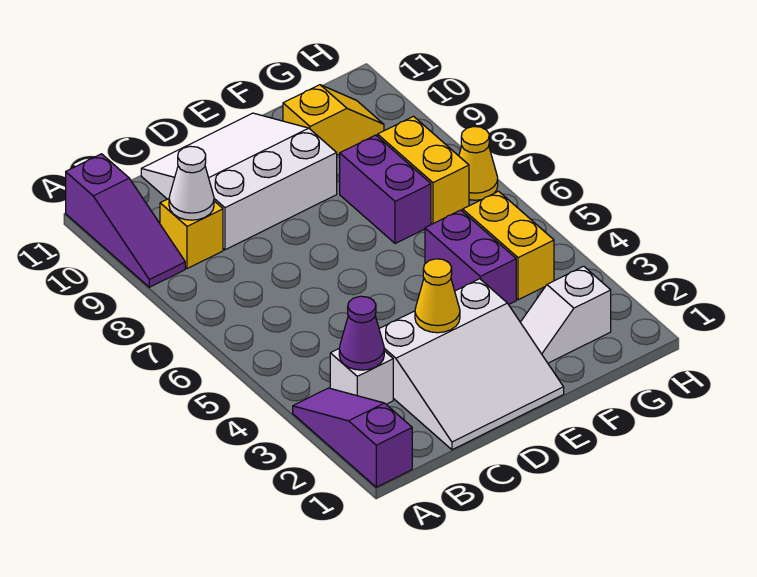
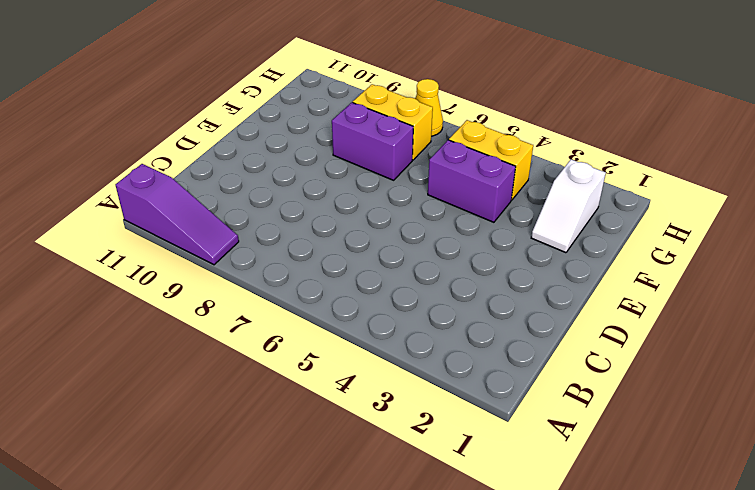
none -> purple 1x3 slope [293,388,412,487]
none -> white 1x1 brick [330,349,393,404]
none -> yellow 1x1 brick [160,199,223,269]

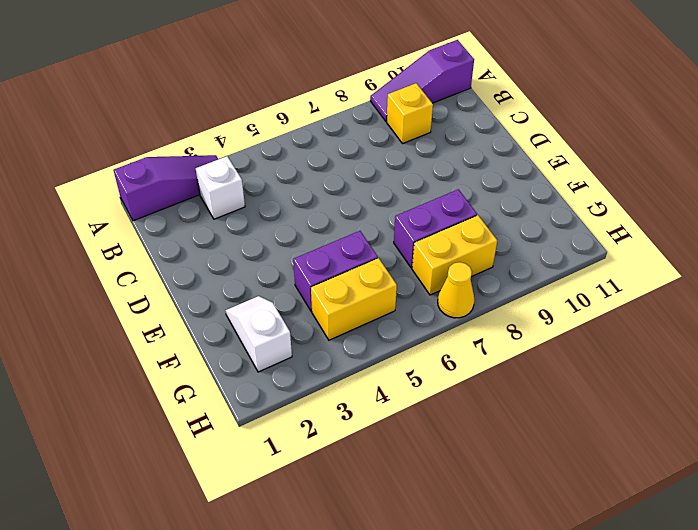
none -> white 3x3 slope [379,279,564,450]
none -> white 3x3 slope [141,113,337,250]
none -> yellow 1x2 slope [283,85,384,155]

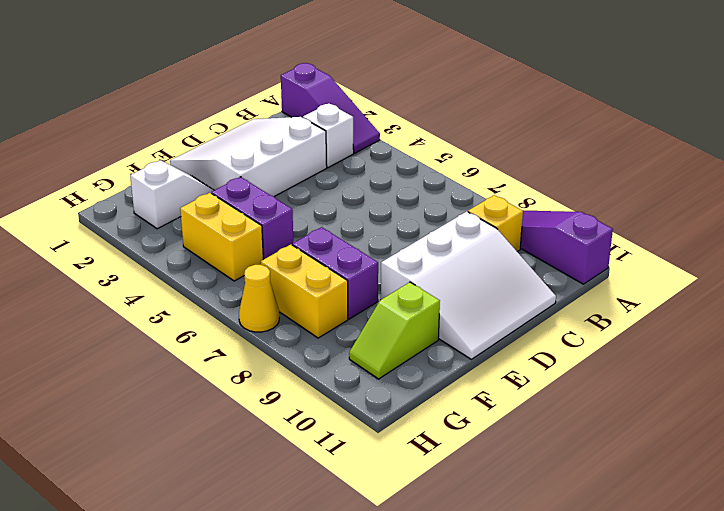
lime 1x2 slope [349,282,440,379] -> yellow 1x2 slope [283,85,384,155]
none -> purple 1x1 cone [339,296,384,370]
none -> white 1x1 cone [169,146,214,220]
none -> yellow 1x1 cone [415,259,460,333]

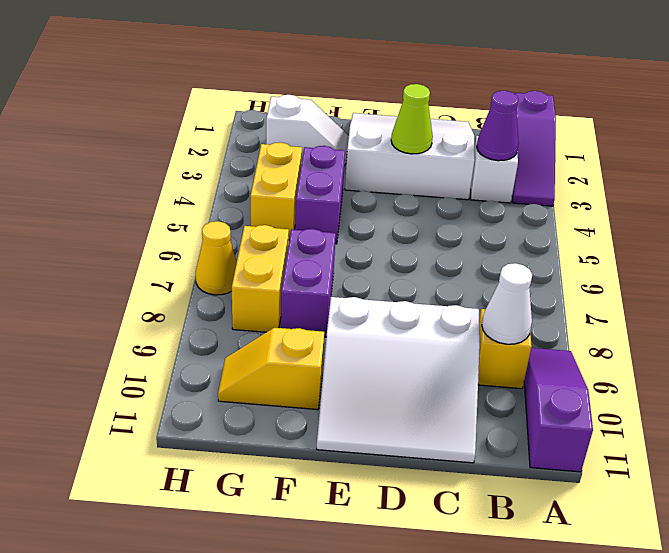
lime 1x1 cone [391,84,433,154] -> yellow 1x1 cone [415,259,460,333]

